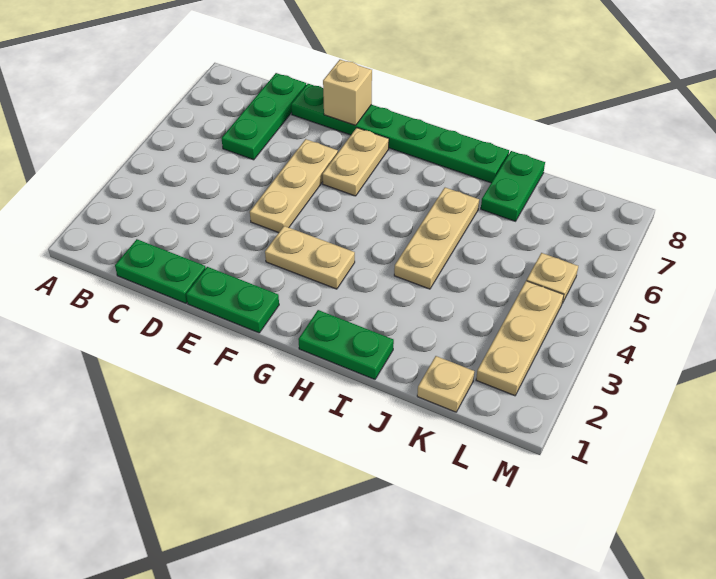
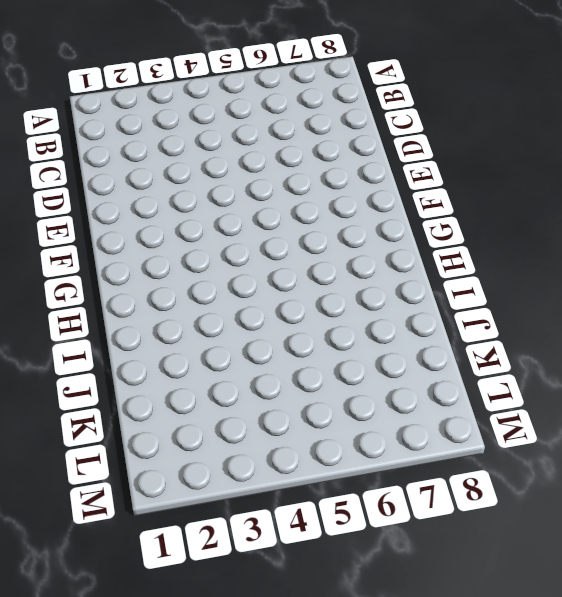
none -> green 1x2 plate [115,239,206,303]
none -> green 1x3 plate [222,73,306,160]
none -> green 1x6 plate [291,84,509,183]

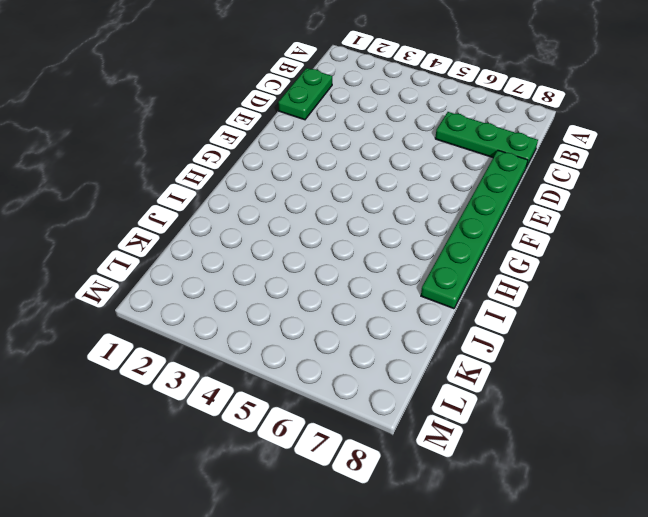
none -> green 1x2 plate [186,267,279,333]
none -> tan 1x3 plate [250,139,338,233]
none -> tan 1x2 plate [265,226,355,289]

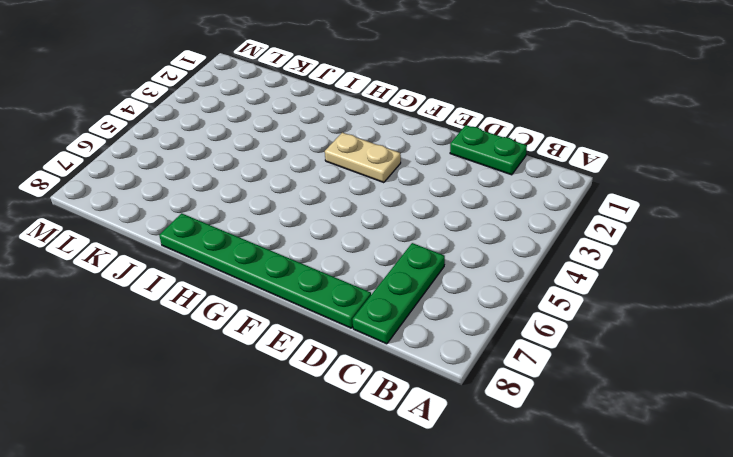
none -> green 1x2 plate [186,267,279,333]
none -> tan 1x3 plate [250,139,338,233]
none -> tan 1x2 plate [322,128,389,196]

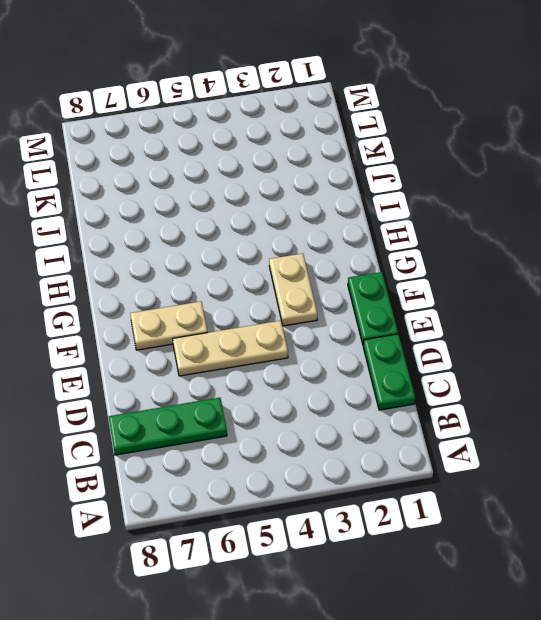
none -> green 1x6 plate [291,84,509,183]
none -> green 1x2 plate [298,310,394,379]
none -> tan 1x3 plate [394,188,479,289]

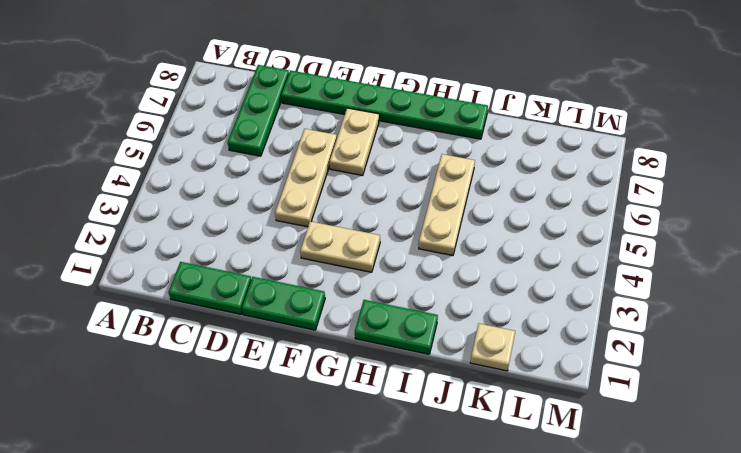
none -> green 1x2 plate [481,151,545,221]
none -> tan 1x3 plate [476,281,564,396]
none -> tan 1x1 plate [527,253,578,303]

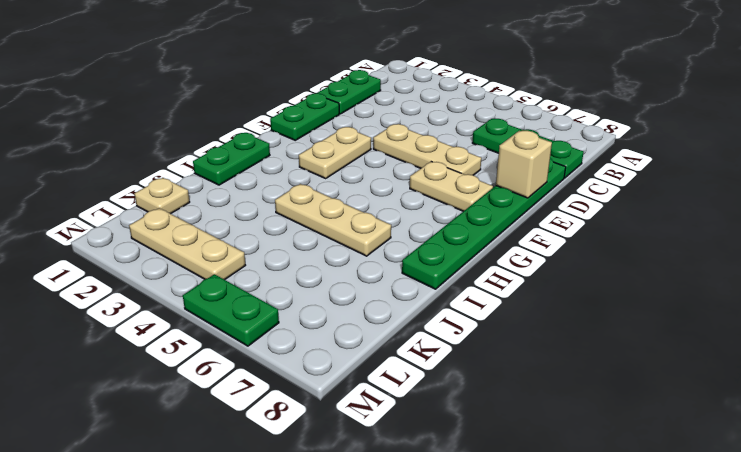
green 1x2 plate [183,274,279,346] -> green 1x2 plate moved to [481,151,545,221]
none -> tan 1x1 plate [527,253,578,303]

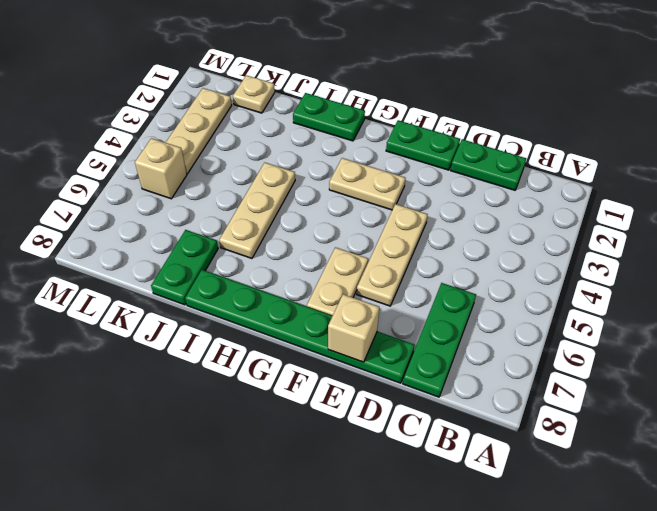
tan 1x1 brick [135,138,187,199] -> tan 1x1 plate [527,253,578,303]

